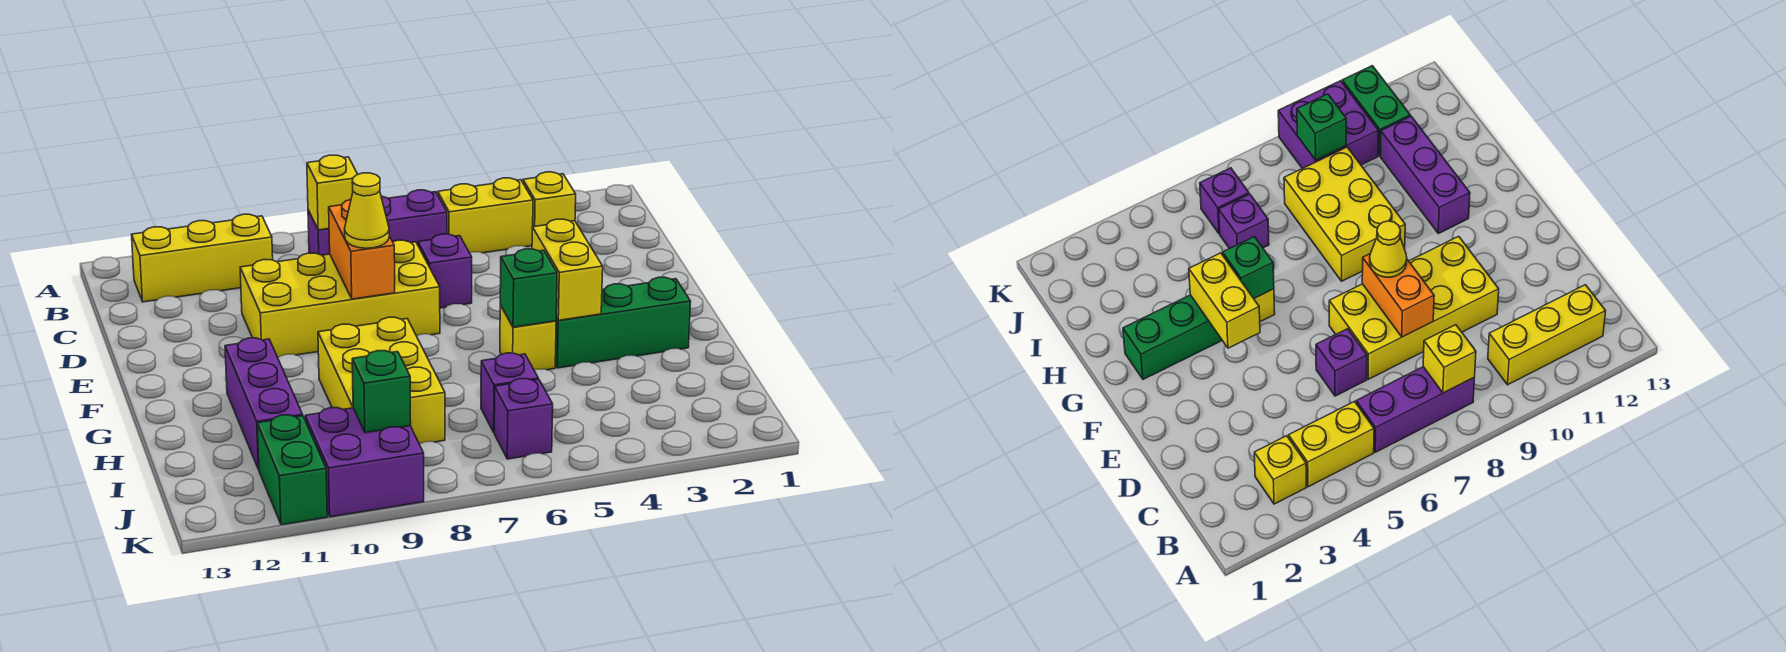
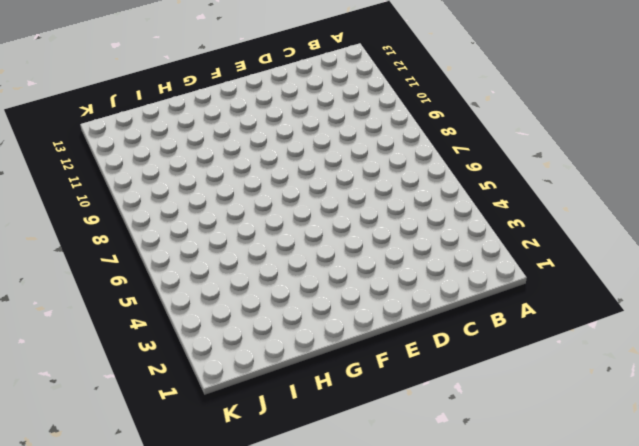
none -> yellow 1x1 brick [523,172,576,227]
none -> yellow 1x2 brick [438,178,533,253]
none -> purple 1x3 brick [308,190,447,255]

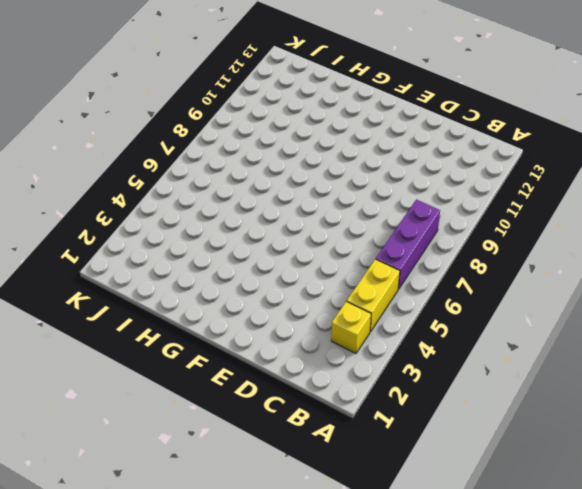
none -> yellow 1x3 brick [132,214,273,302]
none -> purple 1x1 brick [418,234,472,308]
none -> yellow 2x4 brick [240,240,440,357]

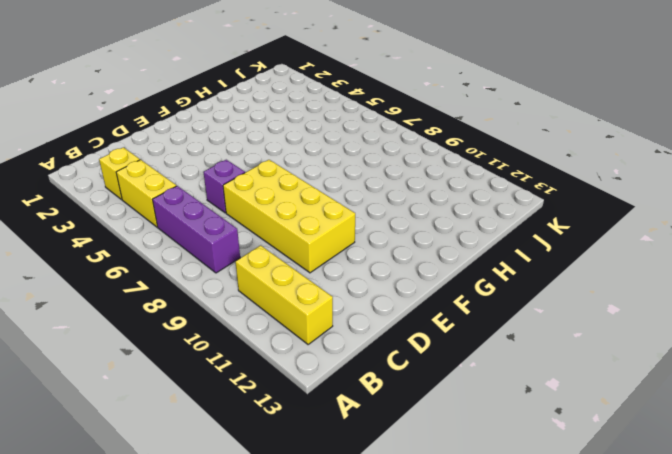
none -> green 1x3 brick [555,277,691,368]
none -> yellow 1x1 brick [500,305,556,370]
none -> yellow 2x3 brick [318,317,445,444]

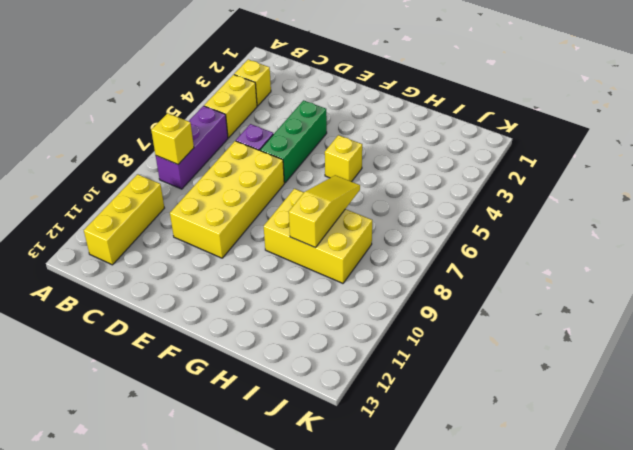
green 1x3 brick [260,100,327,183] -> green 1x3 brick moved to [555,277,691,368]
yellow 1x3 slope [289,175,360,248] -> none
none -> purple 1x3 brick [225,338,303,469]
none -> purple 1x1 brick [481,353,538,432]
none -> purple 1x1 brick [494,379,553,459]

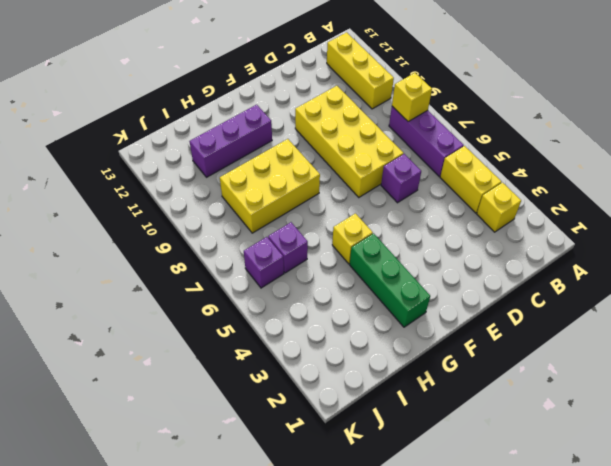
none -> purple 2x2 brick [305,408,424,517]
none -> green 1x2 brick [257,415,327,525]
none -> orange 1x2 brick [329,200,395,299]

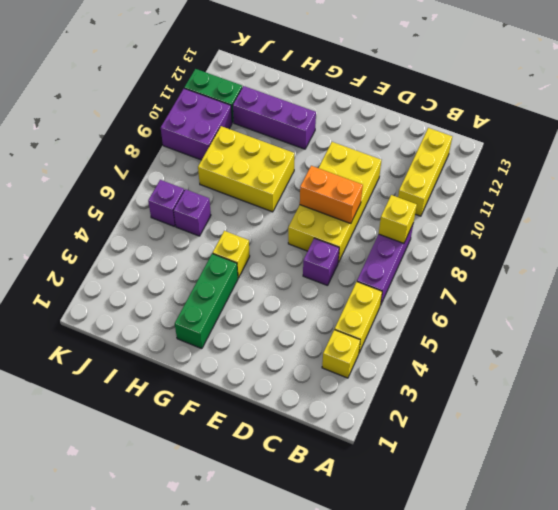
none -> yellow 1x2 brick [532,219,603,320]
none -> green 1x1 brick [500,249,557,327]
none -> green 1x1 brick [352,351,411,433]

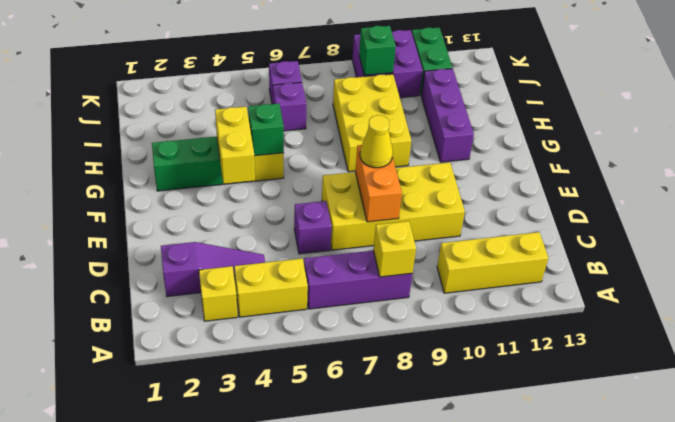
purple 1x3 slope [161,242,265,297] -> none

